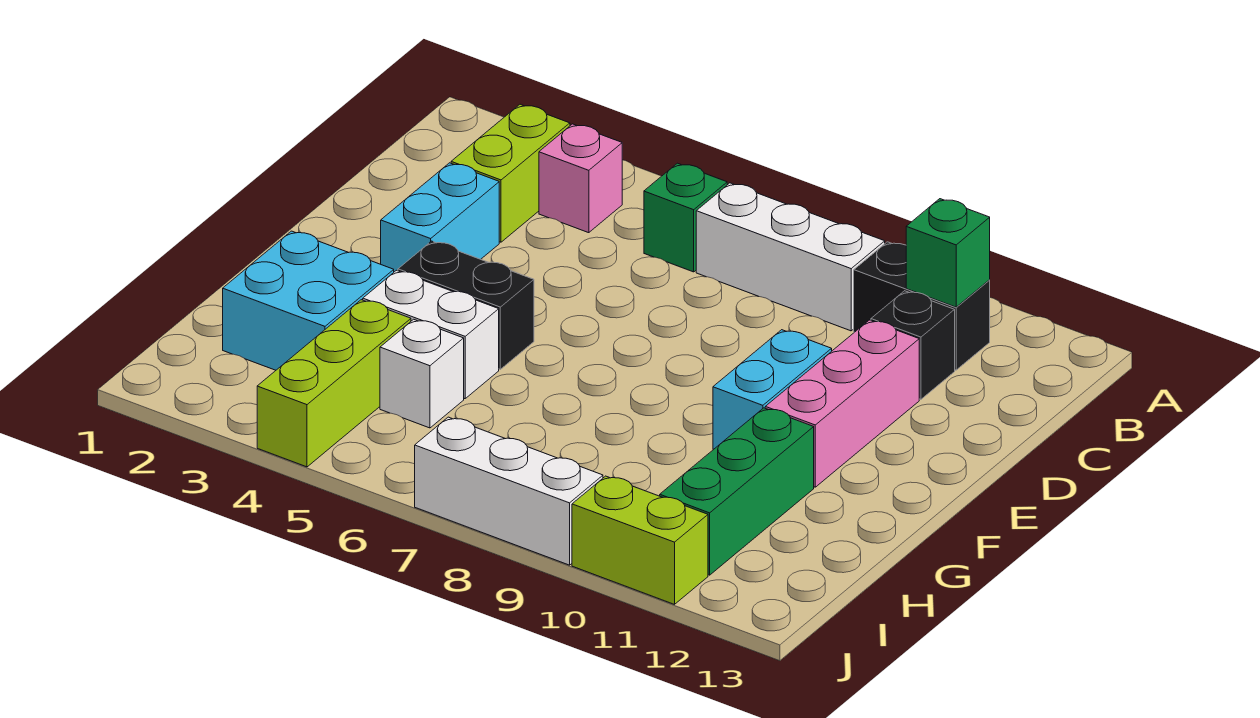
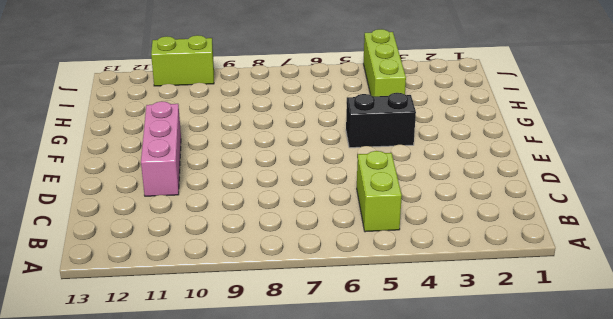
lime 1x2 brick [357,151,402,232] -> lime 1x2 brick moved to [451,104,570,242]
none -> pink 1x1 brick [539,124,622,233]
none -> green 1x1 brick [644,163,727,272]
none -> white 1x3 brick [696,183,885,331]

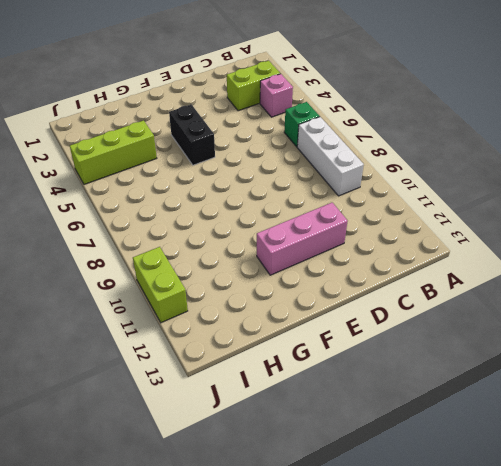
none -> black 1x2 brick [854,242,990,370]
none -> black 1x1 brick [871,291,955,399]
none -> cyan 1x2 brick [381,163,499,272]

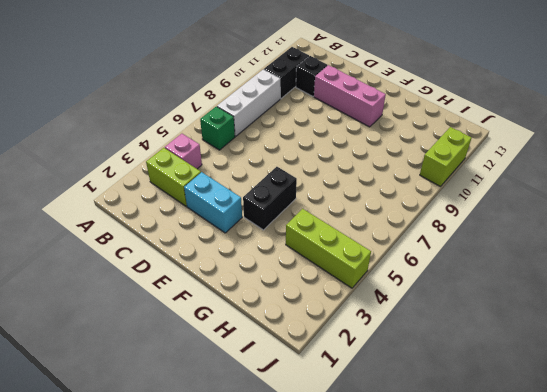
none -> cyan 1x2 brick [713,330,832,449]
none -> cyan 2x2 brick [223,231,394,370]
none -> white 1x2 brick [363,270,499,399]

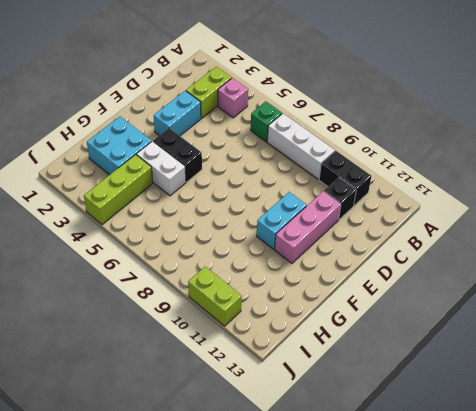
none -> green 1x3 brick [660,408,814,575]
none -> white 1x1 brick [380,319,464,428]
none -> white 1x3 brick [415,417,603,565]

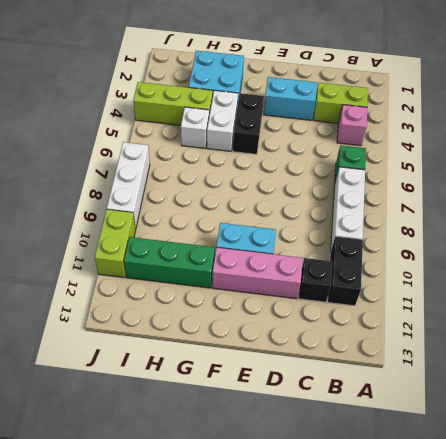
none -> green 1x1 brick [906,199,990,307]

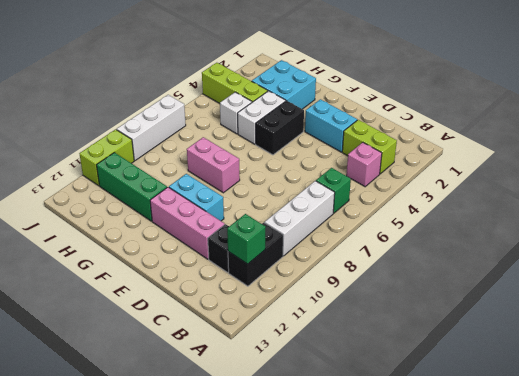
pink 1x2 brick [187,137,240,193] -> none

